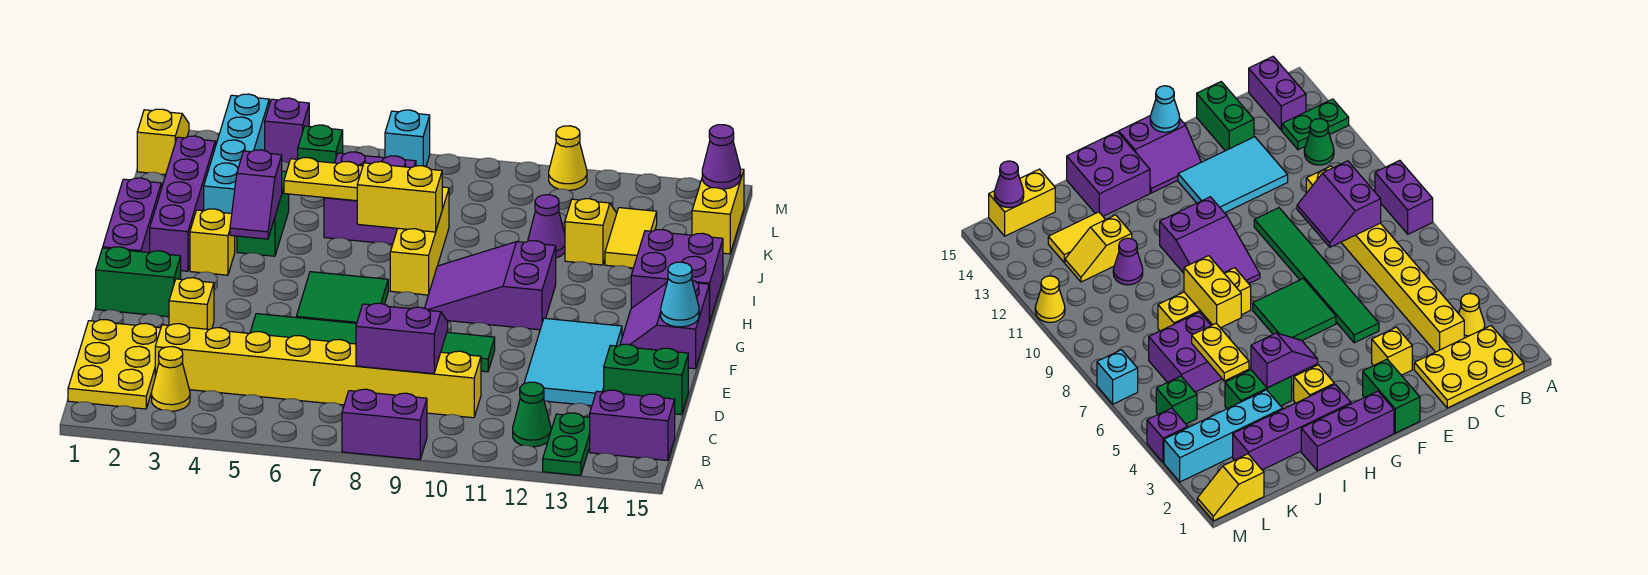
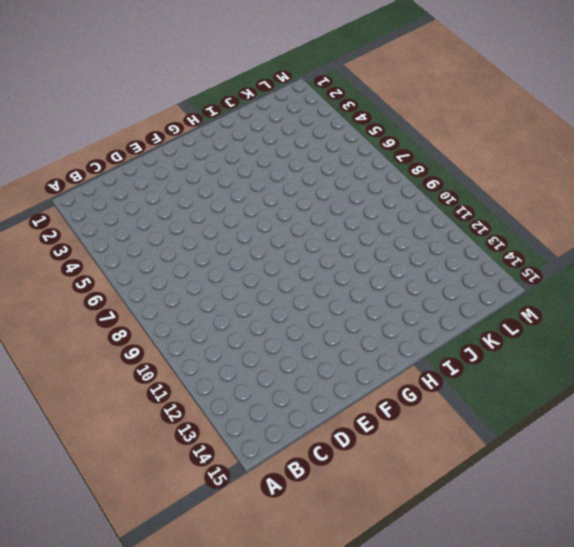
none -> purple 1x2 brick [342,389,427,460]
none -> green 1x2 plate [543,413,590,476]
none -> yellow 2x3 plate [68,320,161,409]
none -> yellow 1x1 cone [152,347,190,411]

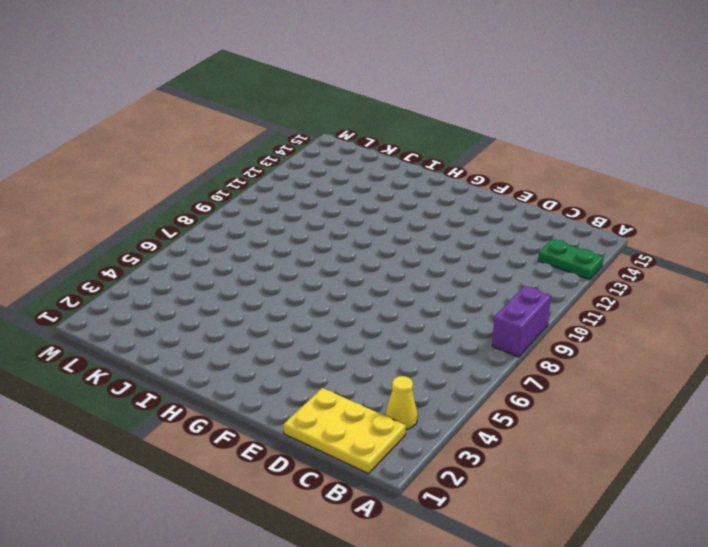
none -> green 1x1 cone [513,382,551,447]
none -> purple 1x2 brick [590,390,675,460]
none -> yellow 1x8 brick [155,324,481,418]
none -> cyan 2x3 tile [524,318,622,406]

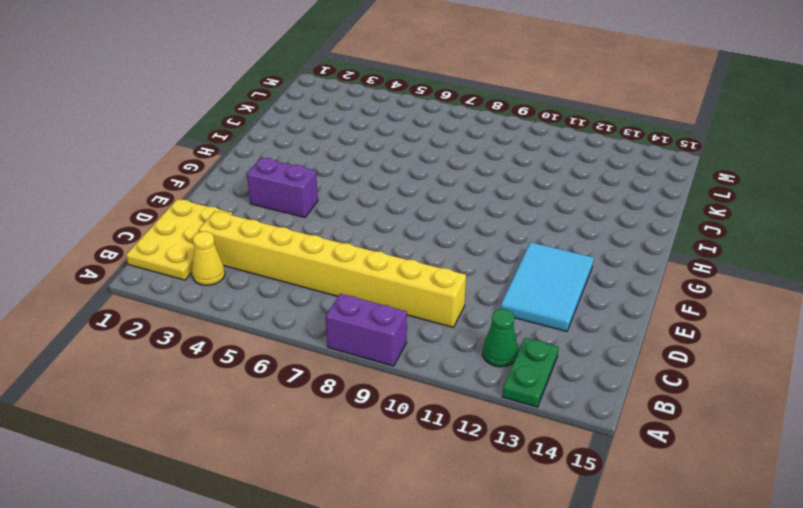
purple 1x2 brick [247,158,318,218] -> purple 1x2 brick moved to [590,390,675,460]
none -> green 1x2 brick [604,344,688,415]
none -> yellow 1x1 brick [169,278,214,329]
none -> green 1x6 tile [250,314,495,372]
none -> green 1x2 brick [96,247,181,317]

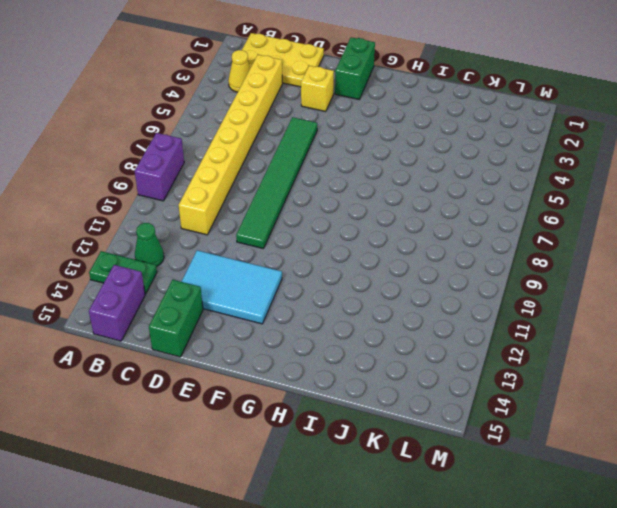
none -> green 2x2 tile [296,272,388,323]
none -> purple 2x2 slope [620,280,709,369]
none -> purple 1x3 brick [103,178,161,253]
none -> purple 2x3 slope [425,241,556,330]

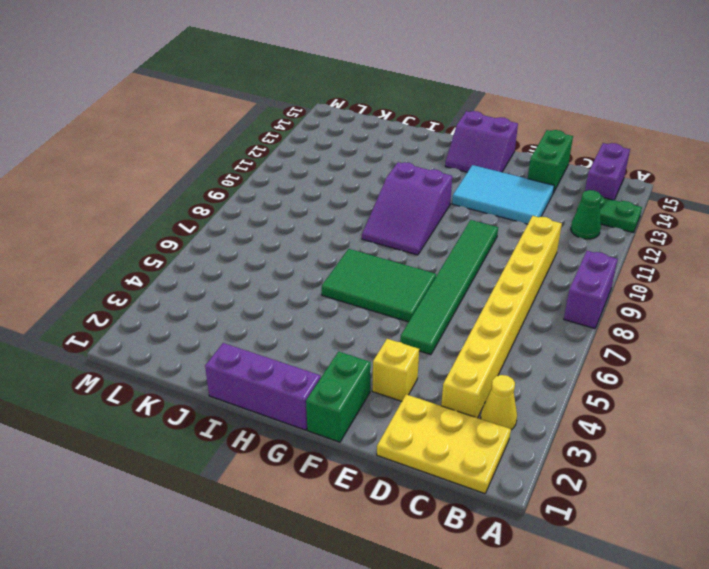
green 2x3 tile [322,249,436,322] -> green 2x2 tile [296,272,388,323]
none -> purple 1x4 brick [150,136,215,271]
none -> yellow 1x1 brick [190,209,235,275]
none -> yellow 1x3 brick [390,187,449,295]
none -> purple 2x2 brick [631,229,723,323]

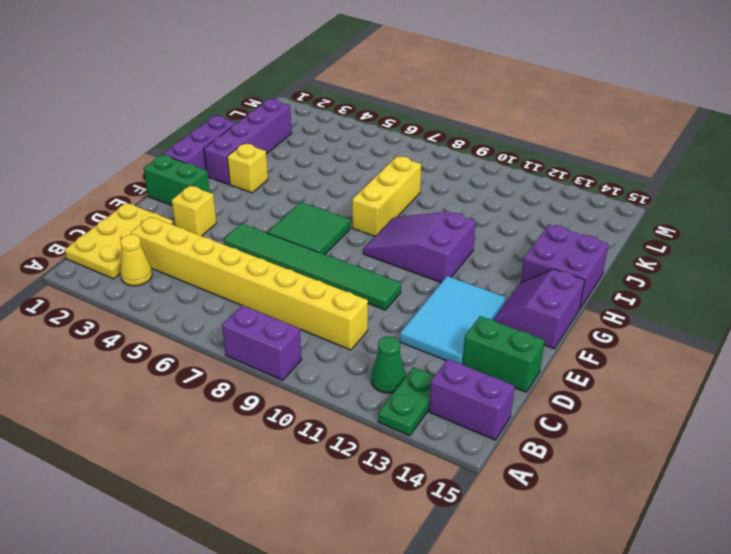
none -> green 1x2 brick [237,171,289,256]
none -> cyan 1x4 brick [204,94,269,213]
none -> purple 2x2 brick [324,152,416,244]
none -> purple 1x1 cone [528,195,565,258]

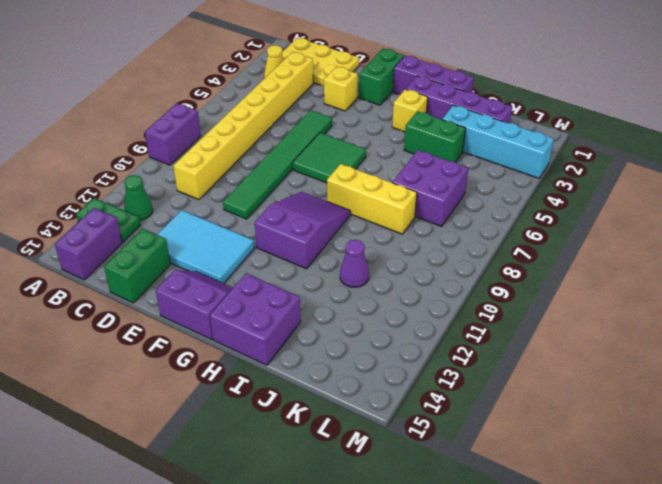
none -> yellow 1x2 slope [565,199,617,265]
none -> yellow 1x2 tile [605,208,657,268]
none -> yellow 1x2 brick [692,169,744,254]
none -> yellow 1x2 slope [137,109,189,175]

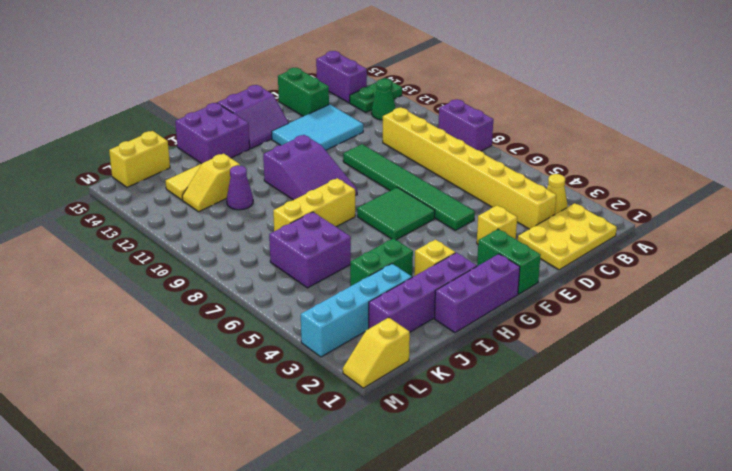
none -> green 1x1 brick [298,125,343,163]
none -> purple 1x1 brick [265,98,309,163]
none -> cyan 1x1 brick [385,110,430,167]
none -> yellow 1x1 cone [549,126,587,190]

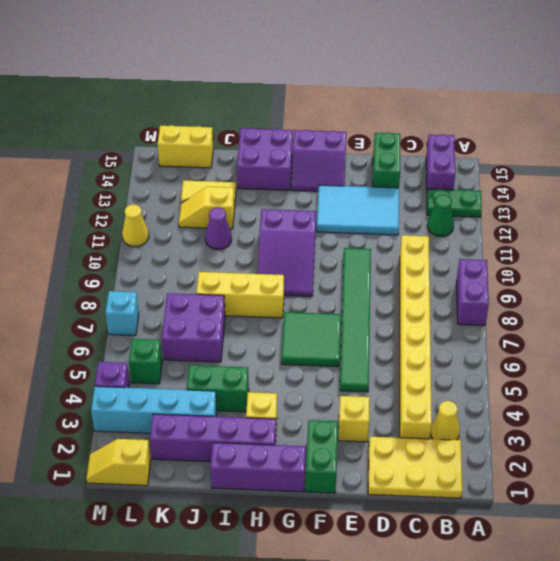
none -> purple 2x2 slope [356,303,448,374]
none -> cyan 1x1 cone [661,262,699,327]
none -> purple 1x2 slope [230,150,282,239]
none -> yellow 1x2 brick [357,162,442,232]

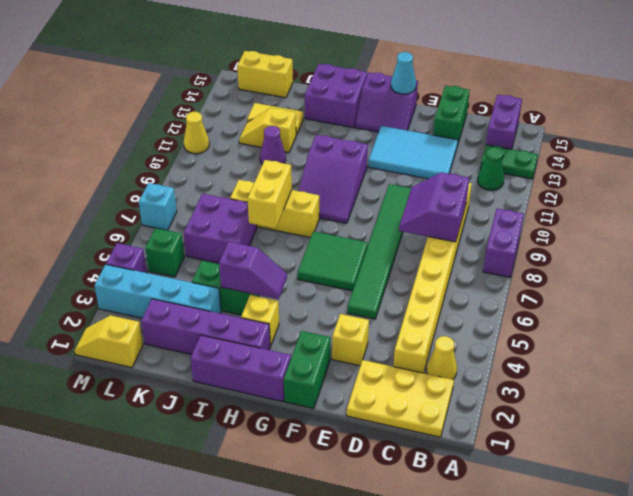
none -> yellow 1x2 plate [284,158,363,201]
none -> purple 1x1 cone [702,125,741,189]

